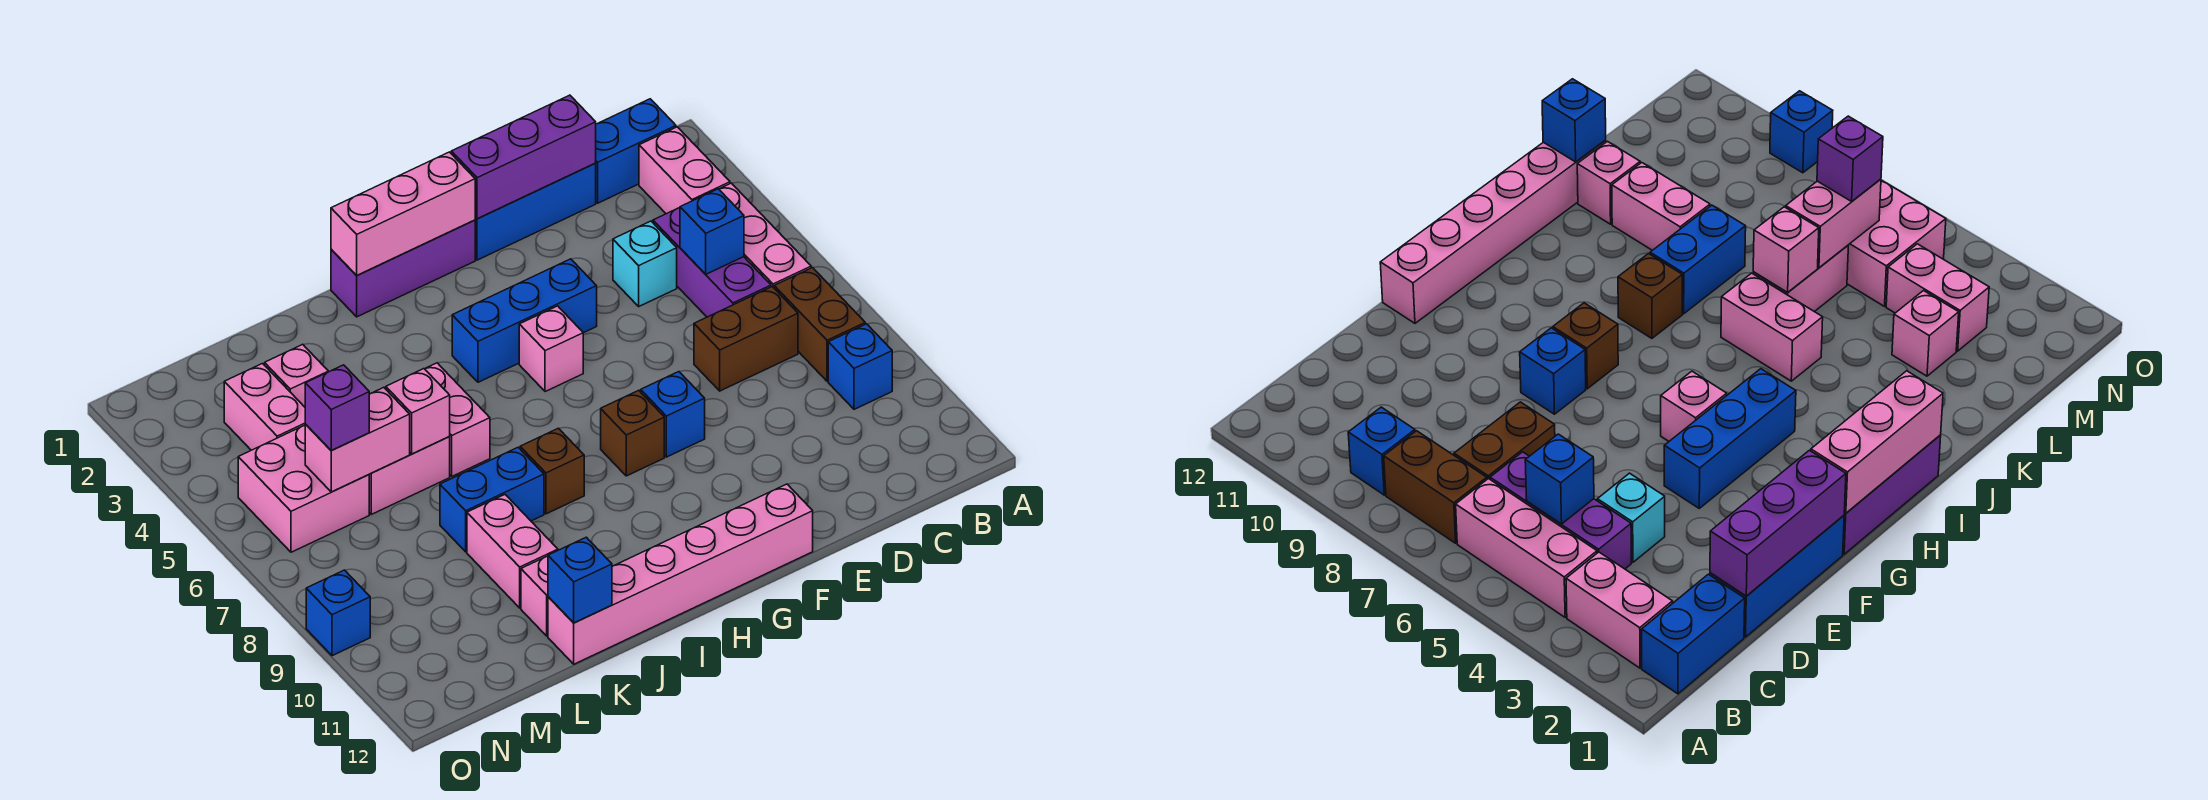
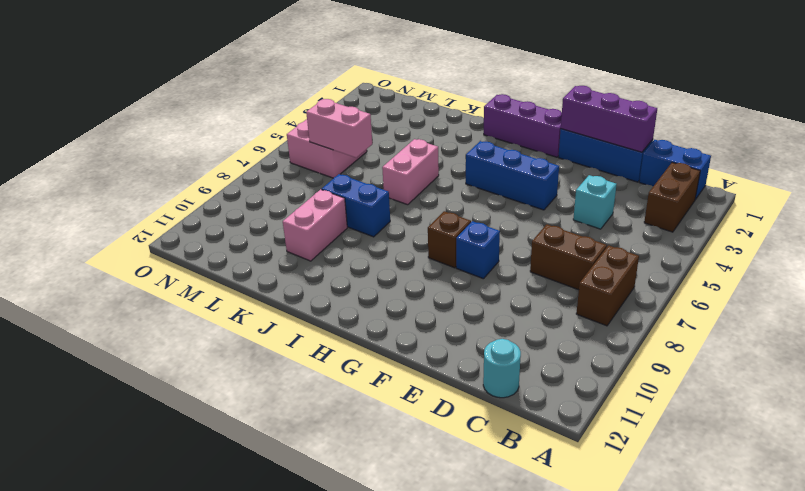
brown 1x2 brick [644,162,700,232] -> pink 1x2 brick [639,127,730,214]
cyan 1x1 round brick [483,339,521,398] -> none
none -> pink 1x3 brick [719,183,811,288]
none -> blue 1x1 brick [828,324,892,409]
none -> purple 1x3 brick [653,208,771,317]
none -> pink 1x6 brick [548,484,813,664]

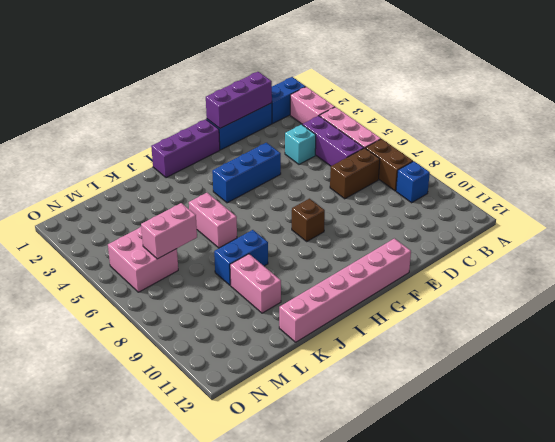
none -> blue 1x1 brick [641,372,705,457]
none -> pink 1x1 brick [519,306,583,392]
none -> brown 1x1 brick [520,428,584,514]
none -> pink 1x2 brick [369,436,450,514]

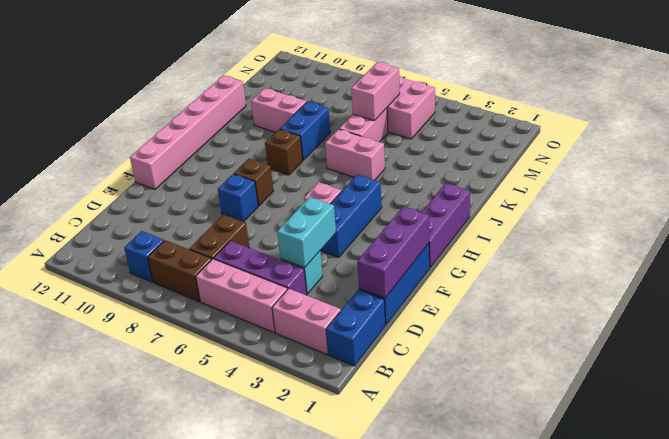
cyan 1x2 brick [277,197,336,268] -> none
none -> pink 1x1 brick [521,556,548,636]
none -> pink 1x1 brick [265,344,328,407]
none -> pink 1x2 brick [224,364,306,450]
none -> blue 1x1 brick [306,570,370,656]

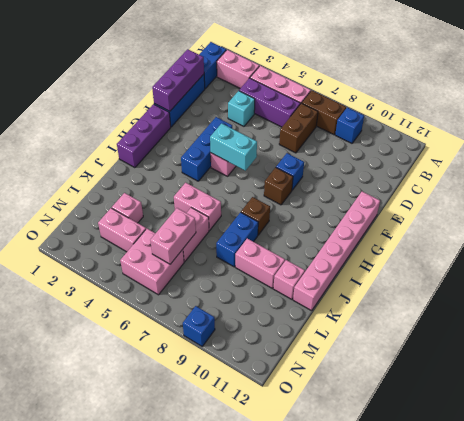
cyan 1x2 brick [210,123,257,171] -> none
none -> blue 1x1 brick [680,189,744,274]
none -> pink 1x3 brick [331,152,475,275]
none -> pink 1x1 brick [386,369,450,454]
none -> blue 1x1 brick [548,537,612,623]

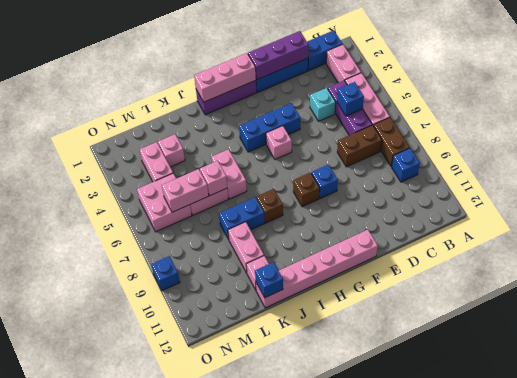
none -> purple 1x1 brick [305,365,369,451]

